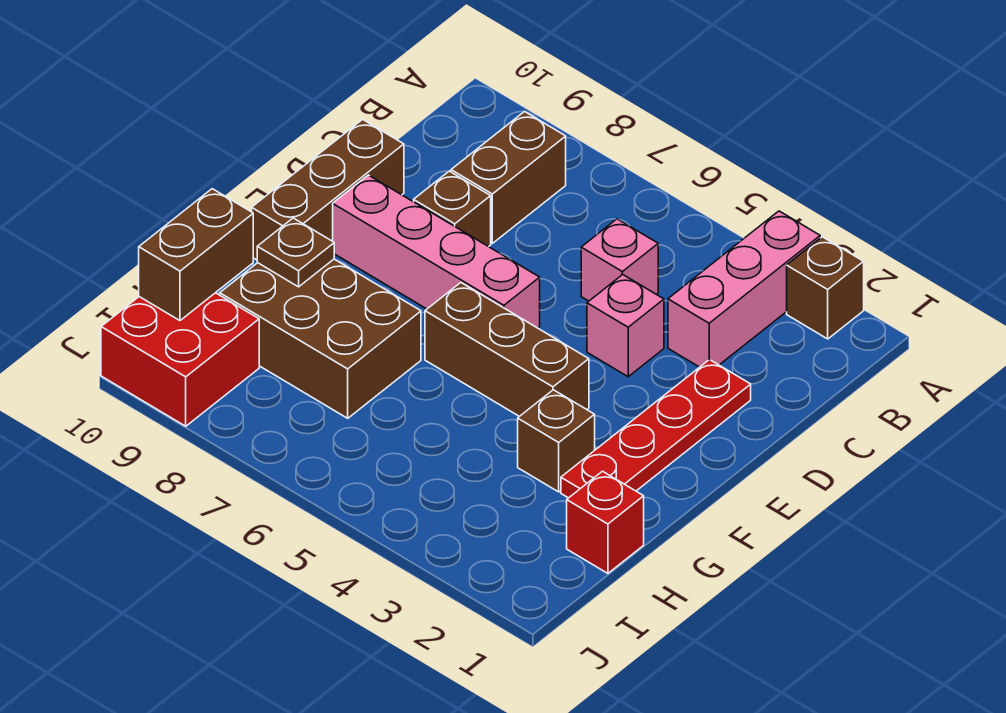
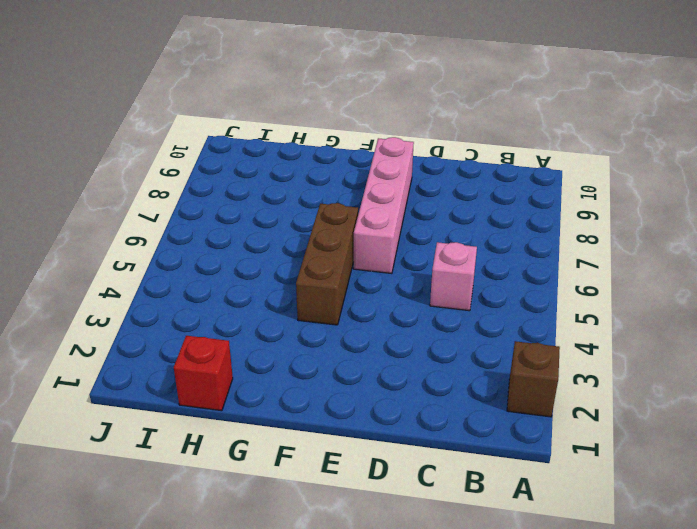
none -> pink 1x3 brick [668,211,820,367]
none -> brown 1x2 brick [451,112,566,243]
none -> red 1x4 plate [561,359,751,498]

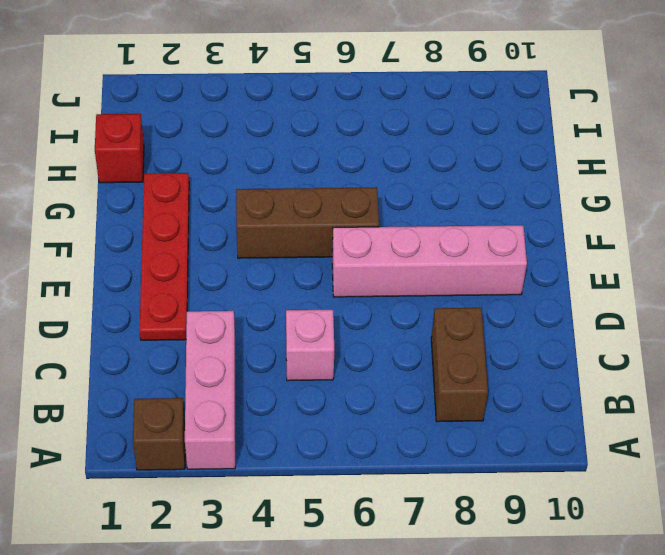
none -> pink 1x1 brick [587,275,664,377]
none -> brown 1x1 brick [414,171,491,247]
none -> brown 1x3 brick [252,119,404,260]

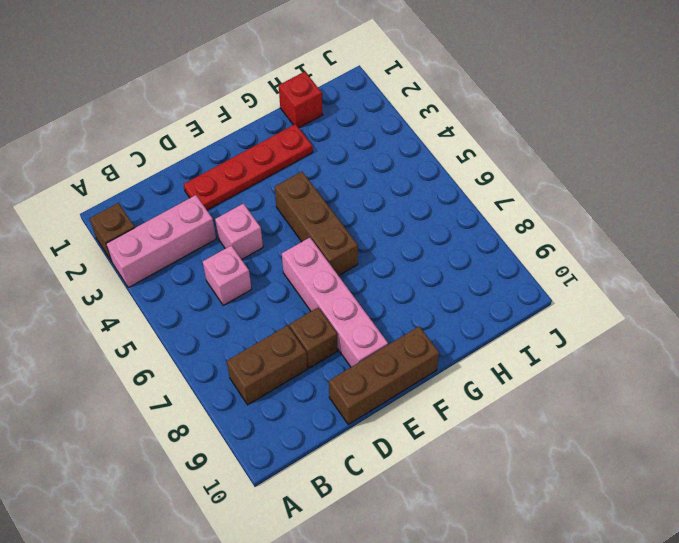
none -> brown 1x1 brick [518,390,595,492]
none -> brown 2x3 brick [220,259,421,418]
none -> red 2x2 brick [101,293,259,426]

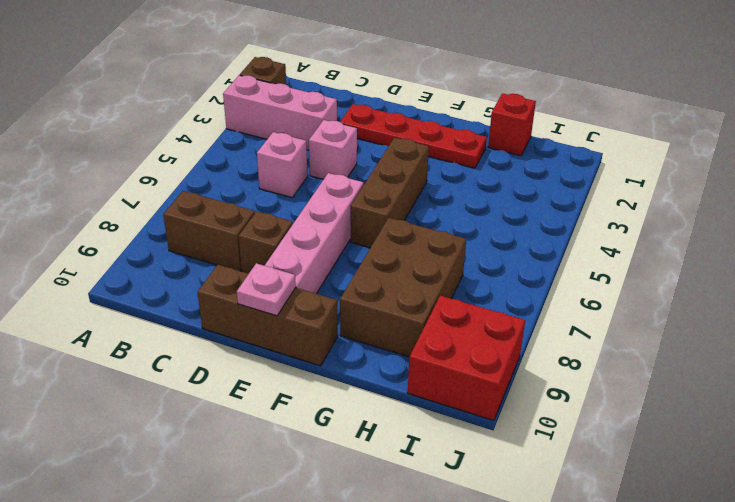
pink 1x1 plate [237,263,296,316] -> none
none -> brown 1x1 brick [518,390,595,492]
none -> brown 1x1 plate [257,218,334,287]
none -> brown 1x2 brick [139,189,253,321]

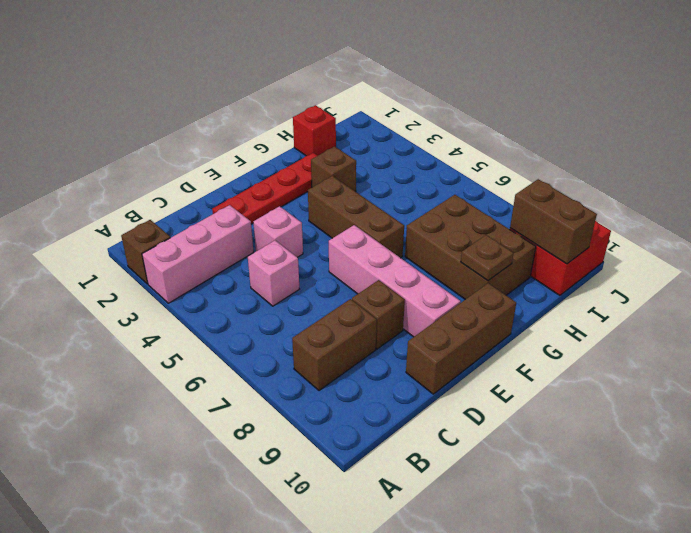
brown 1x2 brick [510,179,597,264] -> brown 1x2 brick turned to [139,189,253,321]

